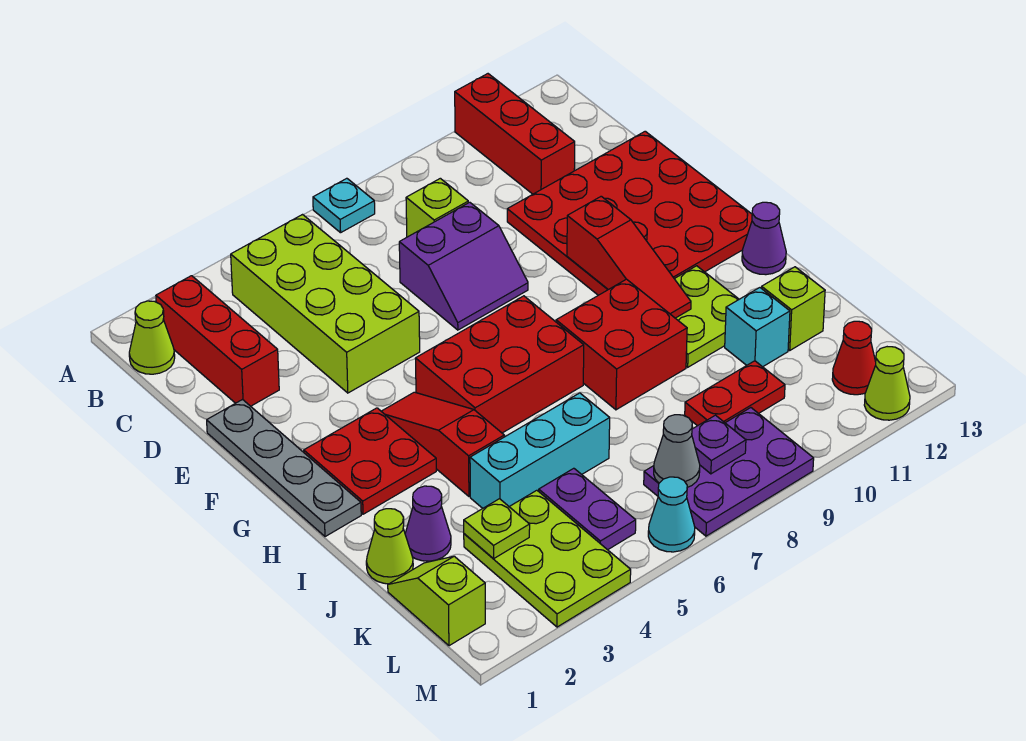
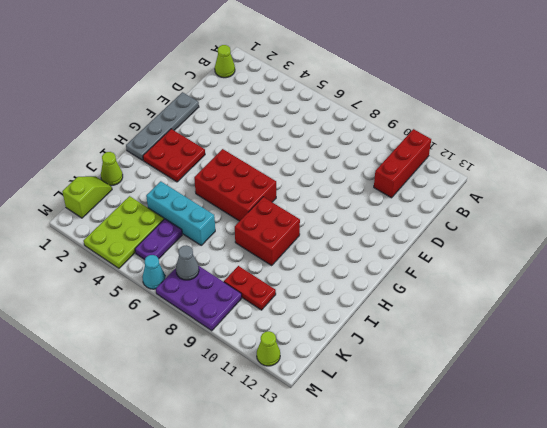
none -> cyan 1x1 plate [313,178,375,233]
none -> red 1x3 brick [156,276,279,406]
none -> lime 2x4 brick [231,215,420,393]
none -> lime 1x1 brick [406,178,468,237]

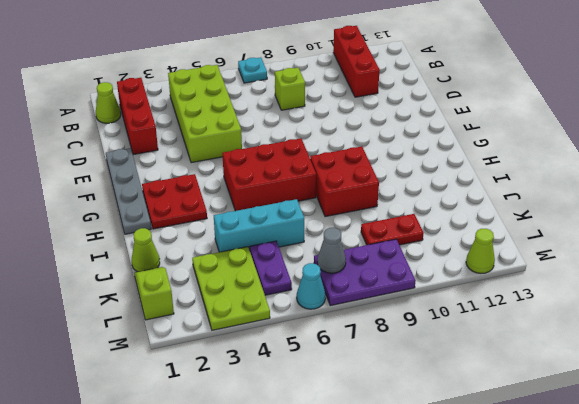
none -> purple 2x2 slope [399,202,528,330]
none -> red 4x4 plate [507,131,752,295]
none -> red 1x3 slope [381,392,504,496]
none -> lime 2x2 plate [675,266,739,367]

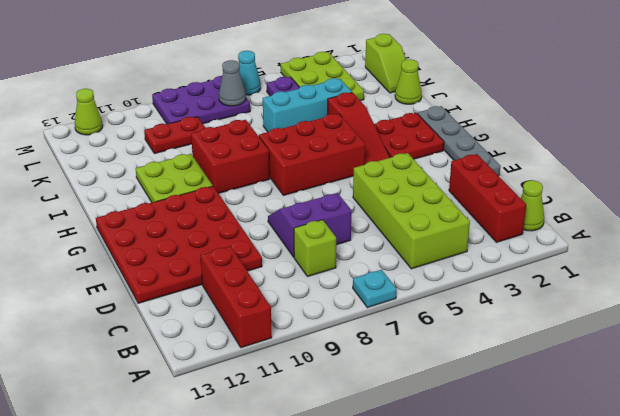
none -> purple 1x1 cone [742,202,786,275]
none -> purple 1x1 cone [405,486,451,561]
none -> cyan 1x1 brick [725,288,790,367]
none -> lime 1x1 brick [762,267,825,350]

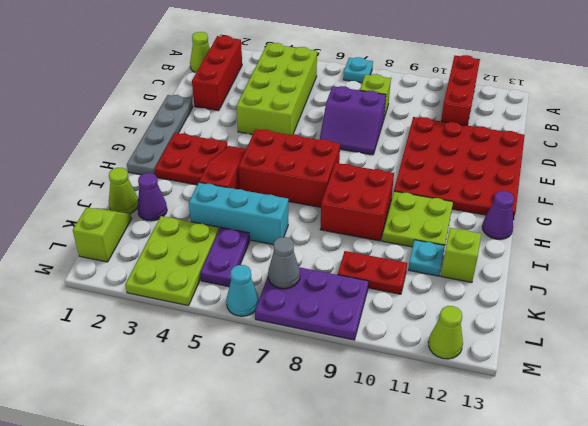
cyan 1x1 plate [408,240,445,276] -> cyan 1x1 brick [725,288,790,367]
none -> red 1x1 cone [832,321,876,395]
none -> red 1x3 slope [567,196,691,318]
none -> lime 1x1 plate [464,499,530,559]
none -> purple 1x1 plate [692,415,746,474]

